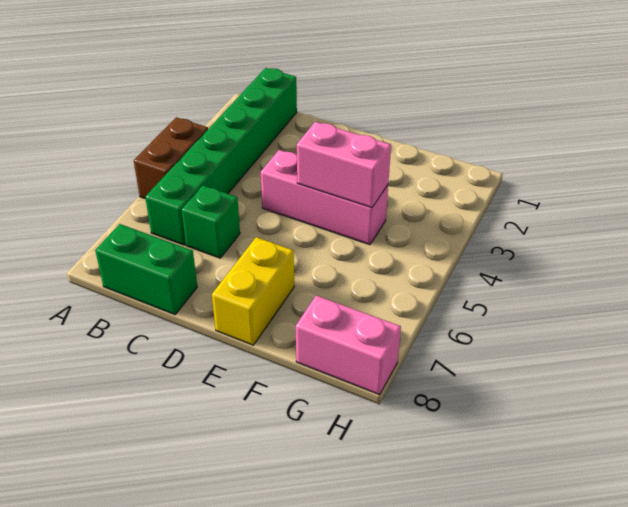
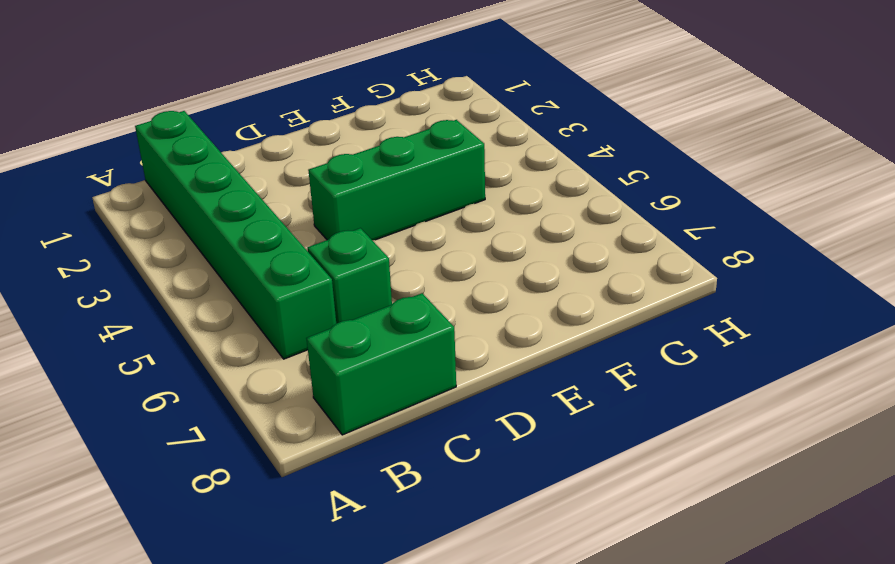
green 1x3 brick [308,120,485,240] -> pink 1x3 brick [261,150,388,245]
none -> brown 1x2 brick [134,117,208,198]
none -> yellow 1x2 brick [212,237,294,345]

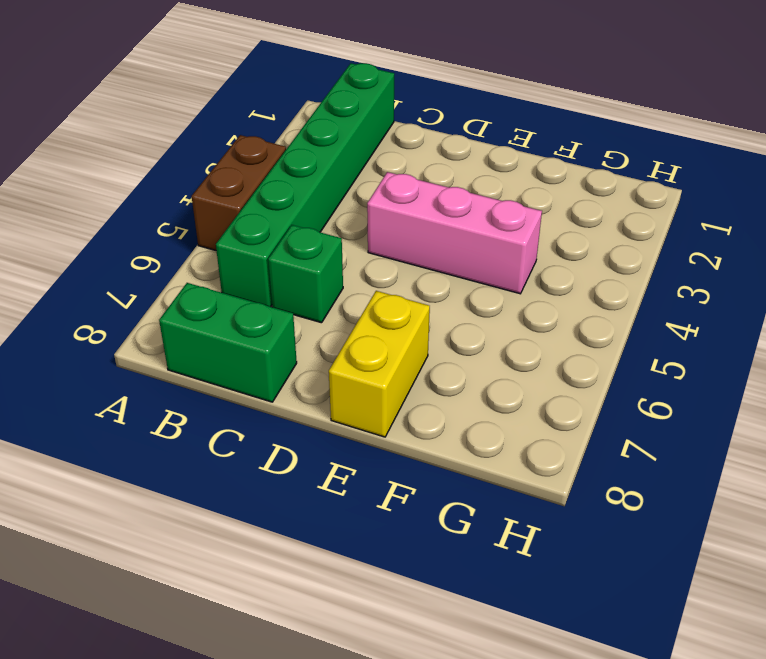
none -> pink 1x2 brick [296,295,401,395]
none -> pink 1x2 brick [297,122,391,208]

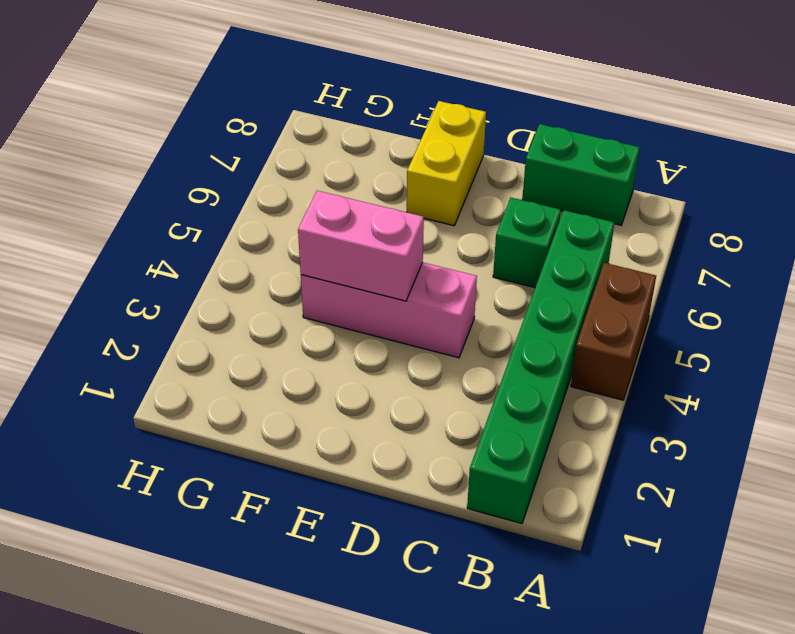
none -> pink 1x2 brick [296,295,401,395]

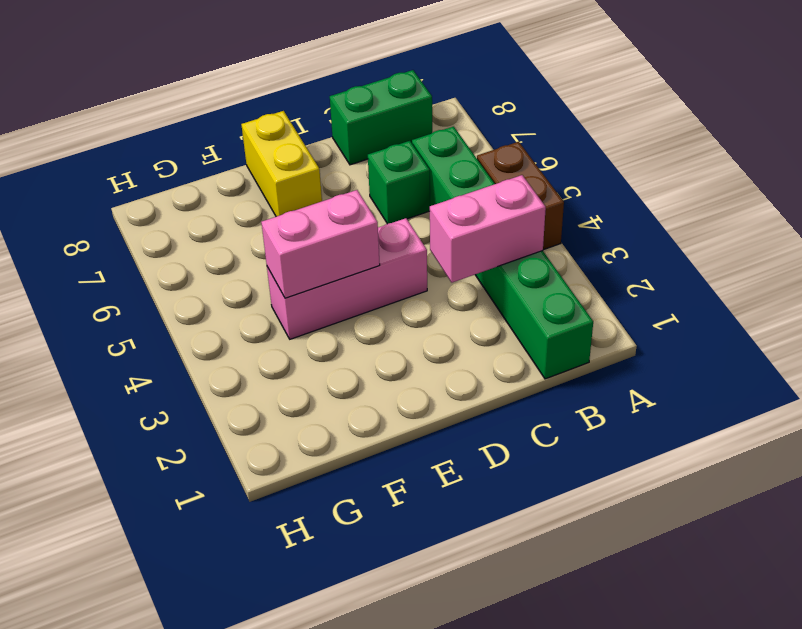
pink 1x2 brick [430,175,546,283] -> pink 1x2 brick moved to [296,295,401,395]

